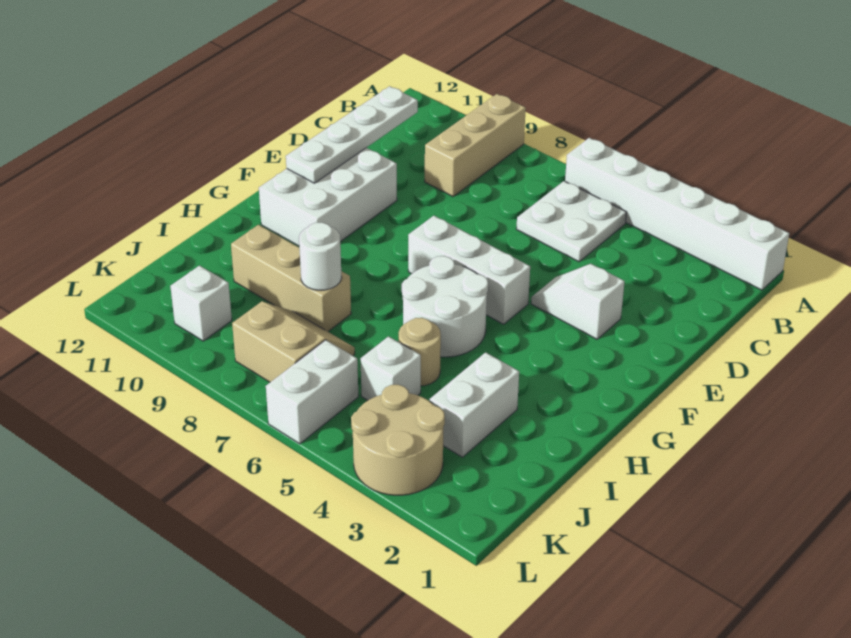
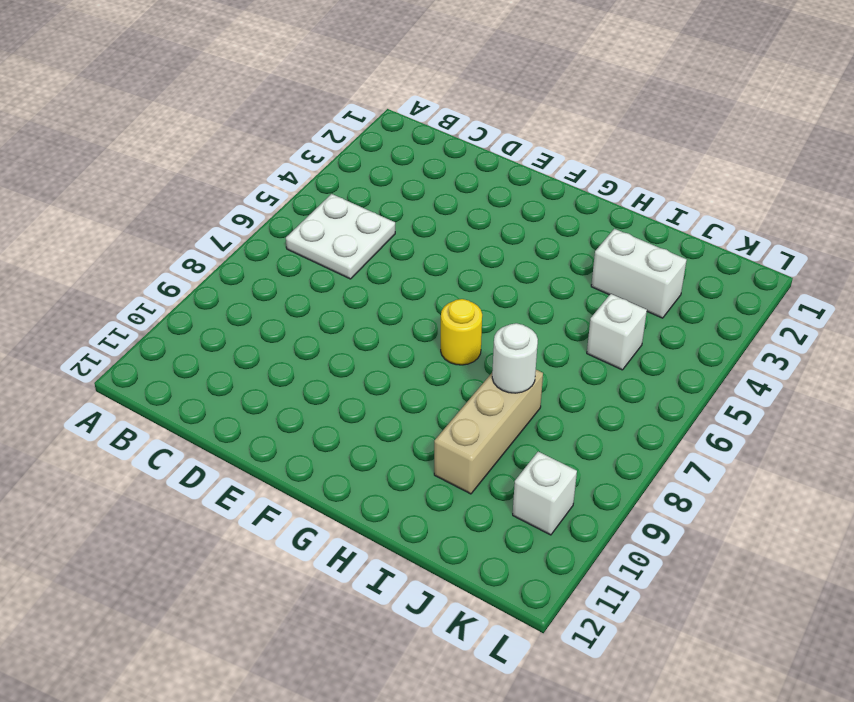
yellow 1x1 round brick [441,299,482,365] -> none
none -> white 1x6 brick [565,138,789,290]
none -> tan 1x3 brick [425,94,526,196]
none -> white 1x2 slope [531,264,625,339]

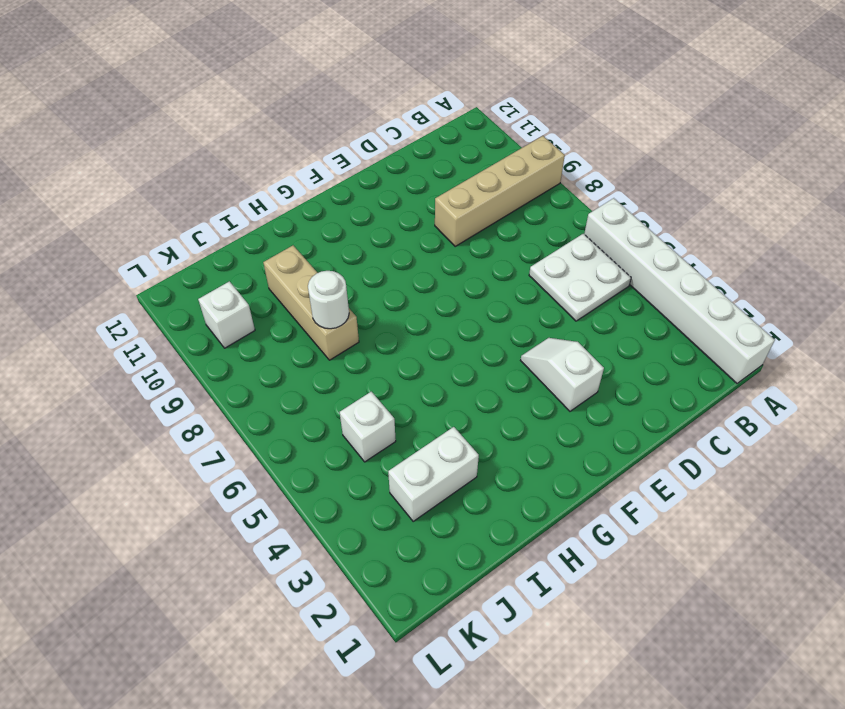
tan 1x4 brick [435,136,565,246] -> tan 1x3 brick [425,94,526,196]
none -> white 2x3 brick [259,148,397,246]
none -> white 1x3 brick [408,216,530,324]
none -> white 2x2 round brick [402,256,488,357]

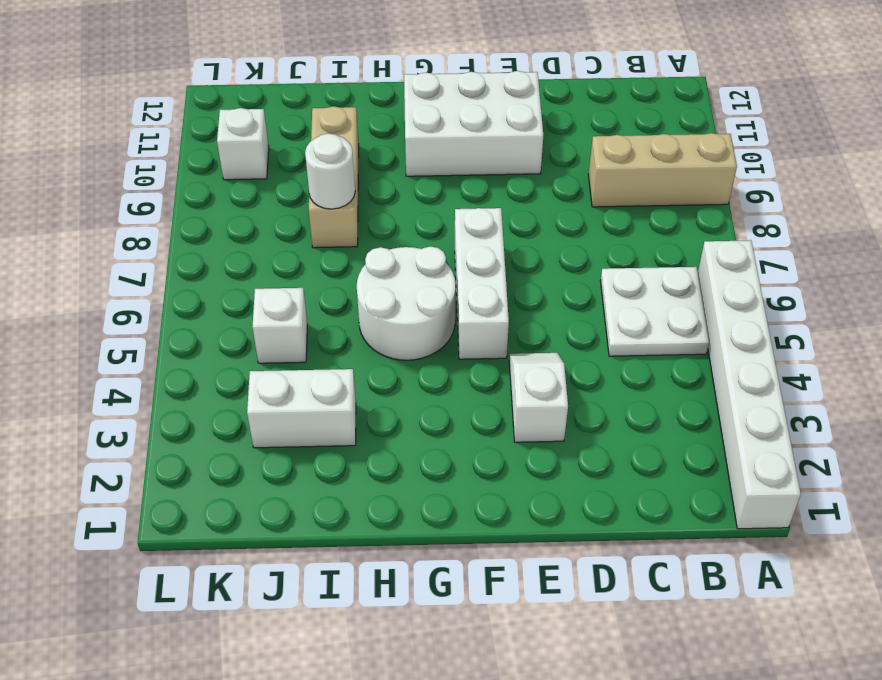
none -> tan 1x1 round brick [399,318,441,386]
none -> tan 2x2 slope [232,302,355,382]
none -> tan 2x2 round brick [351,385,445,495]

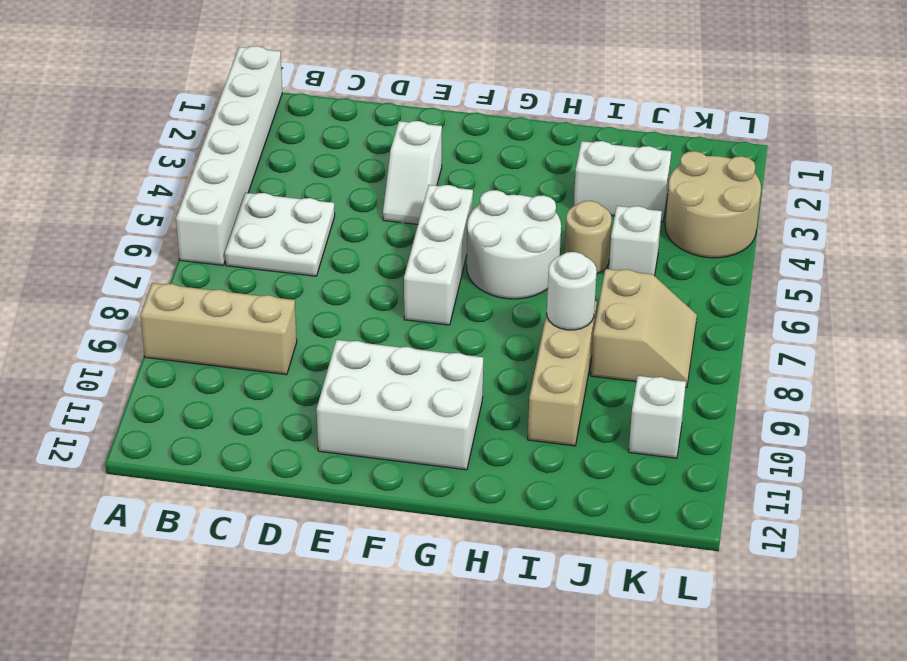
tan 2x2 slope [591,269,697,388] -> tan 2x2 slope turned to [232,302,355,382]
none -> white 1x2 brick [266,340,358,444]
none -> white 1x4 plate [286,86,418,183]

